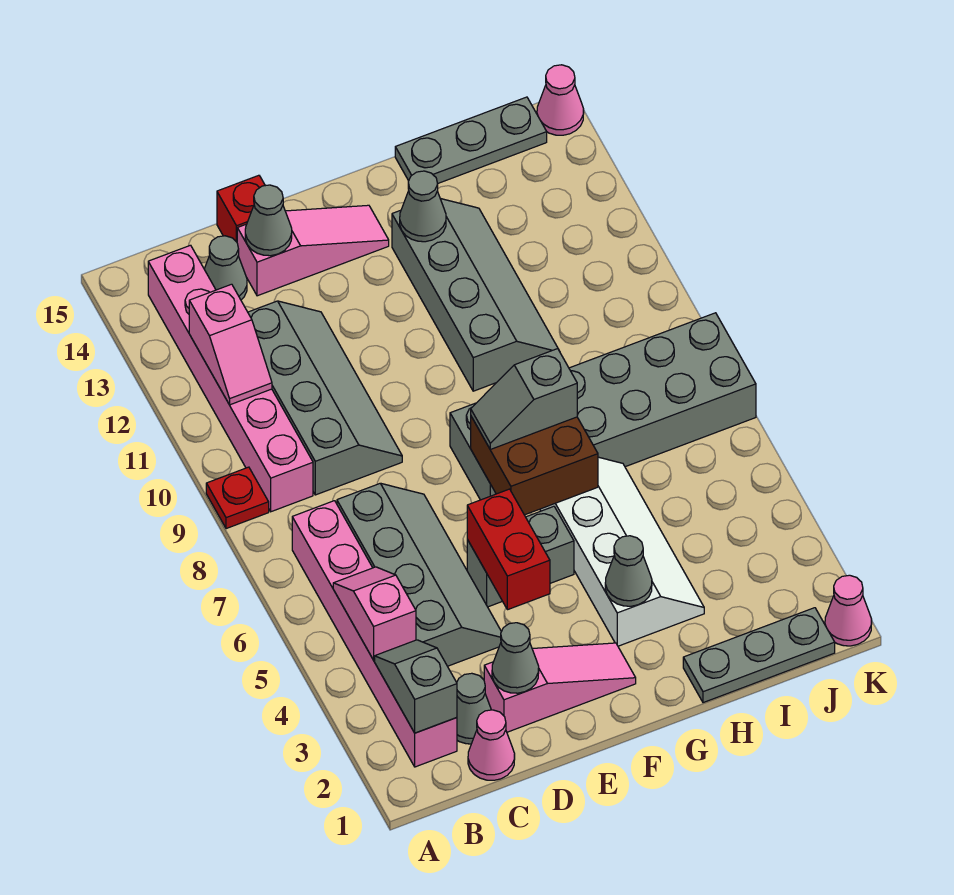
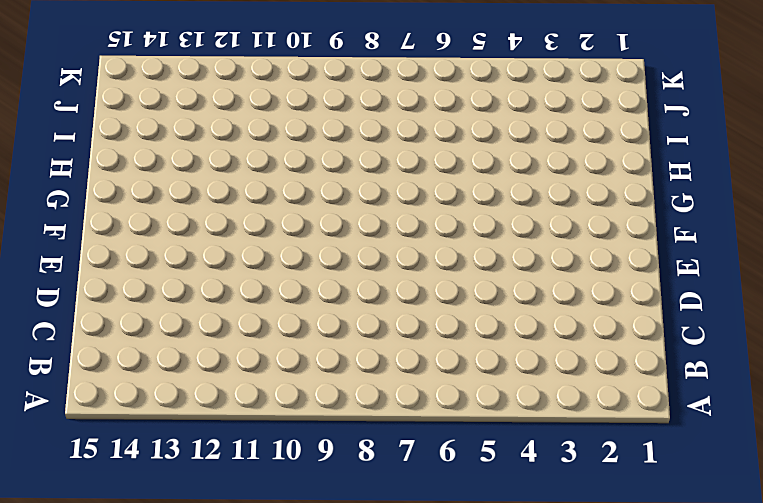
none -> red 1x1 plate [206,467,269,529]
none -> pink 1x6 brick [292,501,457,767]
none -> pink 1x6 brick [148,245,313,512]

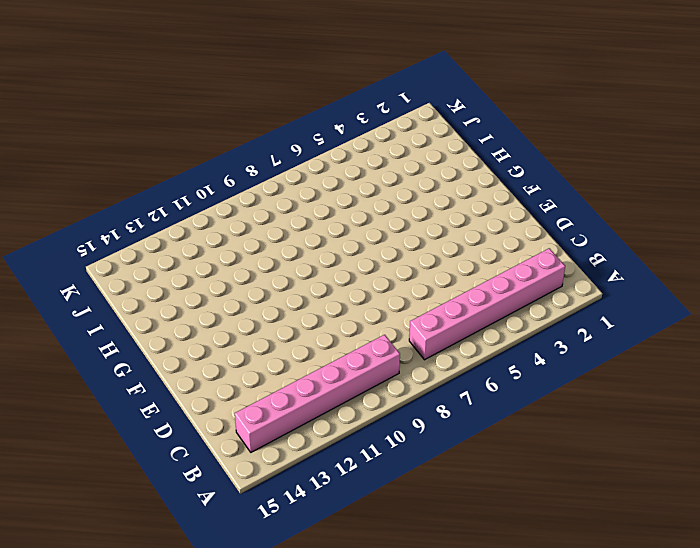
none -> red 1x1 plate [206,467,269,529]
none -> pink 1x1 cone [468,710,515,780]
none -> grey 1x1 cone [457,673,491,744]

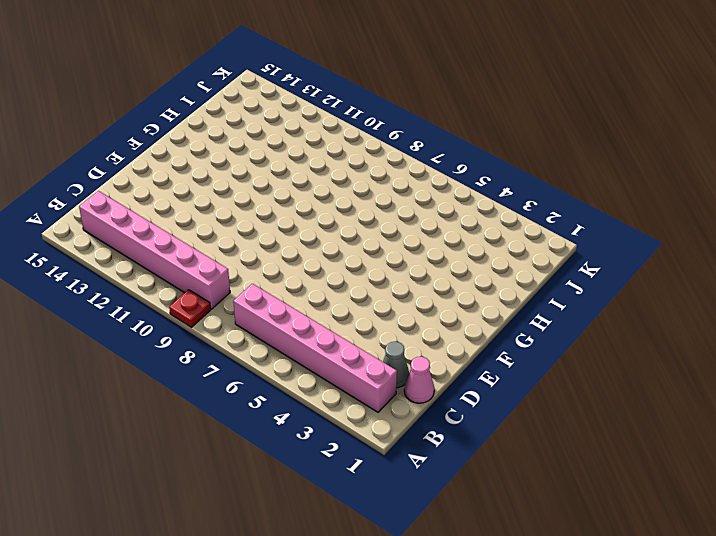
none -> grey 2x4 slope [337,483,501,666]
none -> grey 2x4 slope [248,301,402,495]
none -> grey 1x1 cone [204,236,247,300]

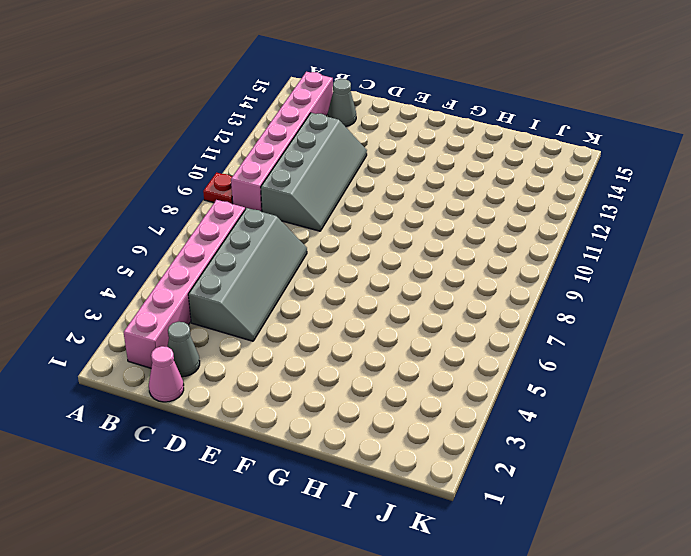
none -> pink 1x3 slope [484,643,636,732]
none -> pink 1x3 slope [237,205,389,296]
none -> red 1x1 brick [217,175,265,242]

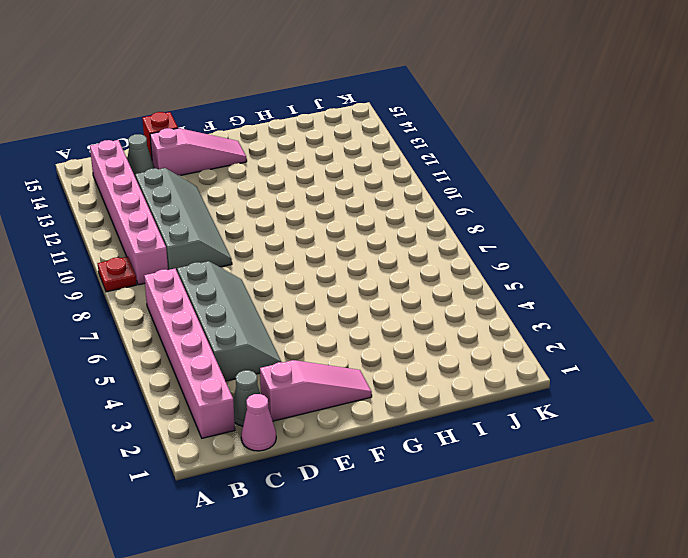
none -> grey 1x2 brick [467,506,574,607]
none -> grey 2x6 brick [450,313,756,500]
none -> white 2x4 slope [540,457,704,646]

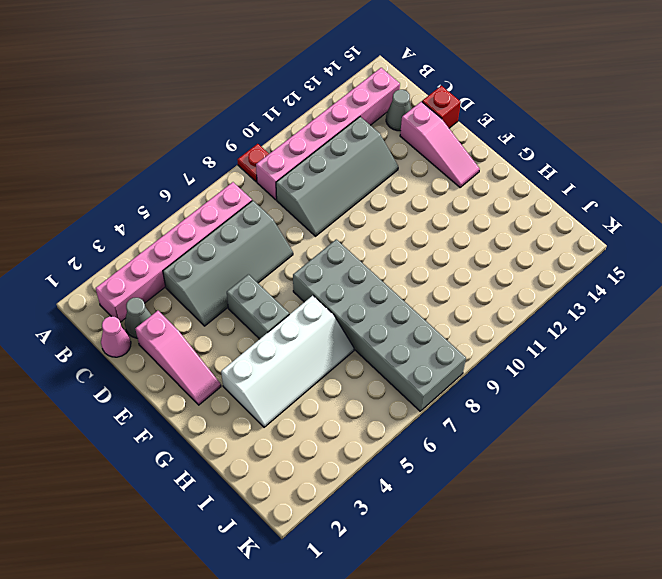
none -> grey 2x4 slope [392,199,558,391]
none -> grey 1x3 plate [683,608,835,703]
none -> grey 1x3 plate [395,97,547,184]

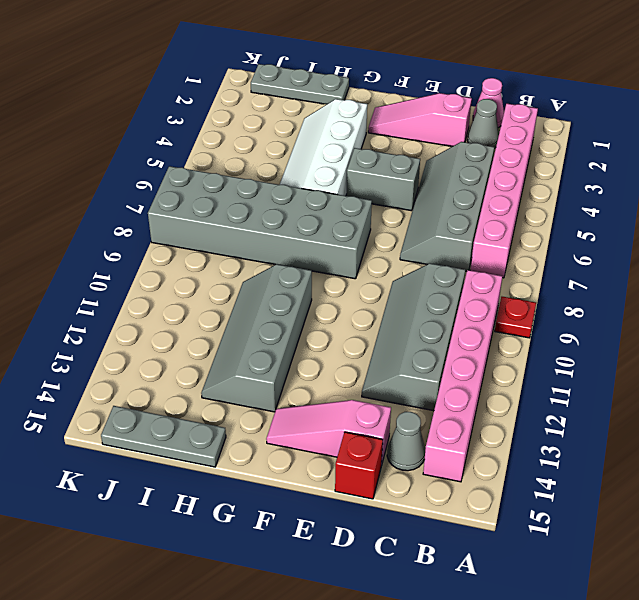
none -> pink 1x1 cone [825,575,872,646]
none -> pink 1x1 cone [537,65,584,135]
none -> grey 1x2 slope [375,640,457,733]

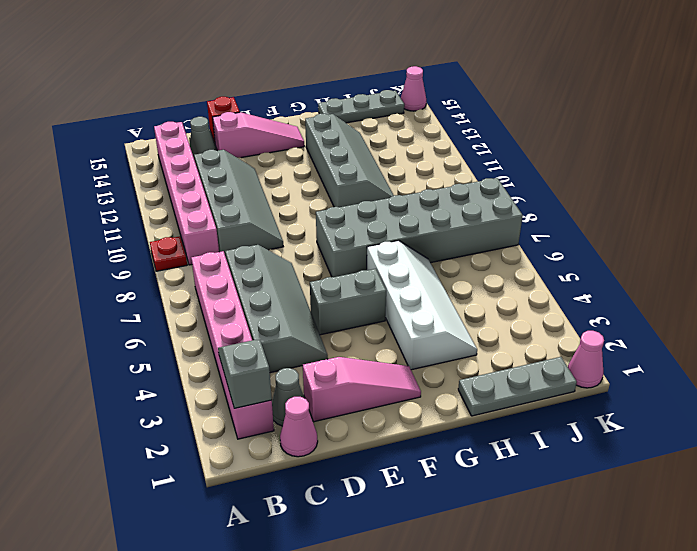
none -> pink 1x2 slope [333,567,416,660]
none -> pink 1x2 slope [189,284,272,405]
none -> grey 1x1 cone [492,623,539,693]

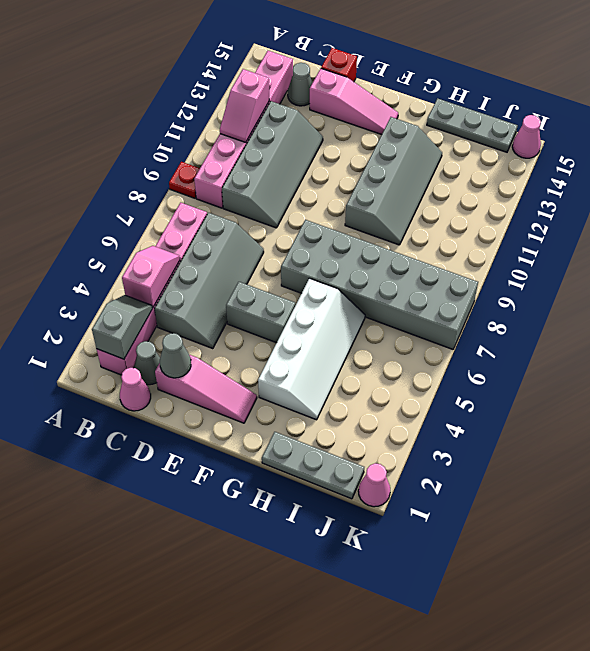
none -> grey 1x1 cone [245,185,292,256]
none -> red 1x2 brick [467,489,550,610]
none -> brown 2x2 brick [471,417,598,515]

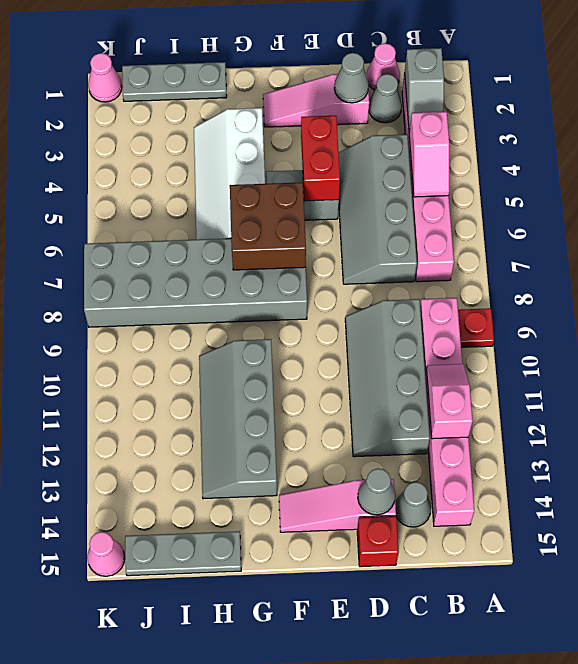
none -> grey 1x1 cone [605,536,652,606]
none -> grey 1x1 cone [400,171,446,242]
none -> grey 1x2 slope [471,349,577,449]

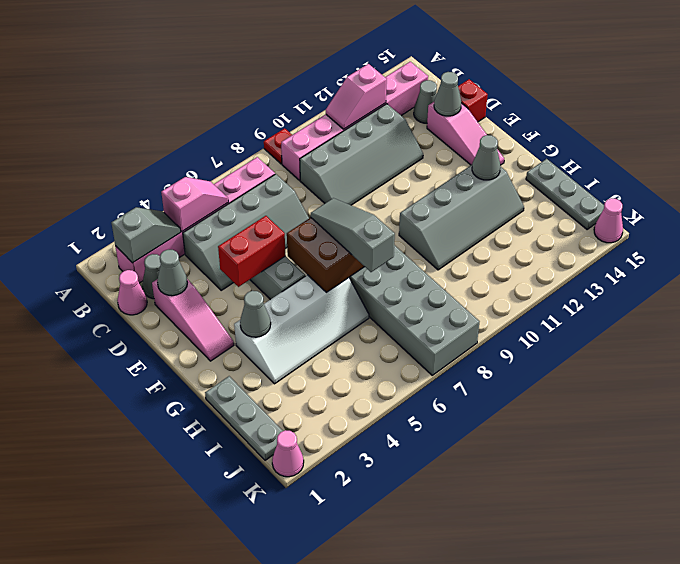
grey 1x3 slope [311,198,395,272] -> grey 1x2 slope [471,349,577,449]

